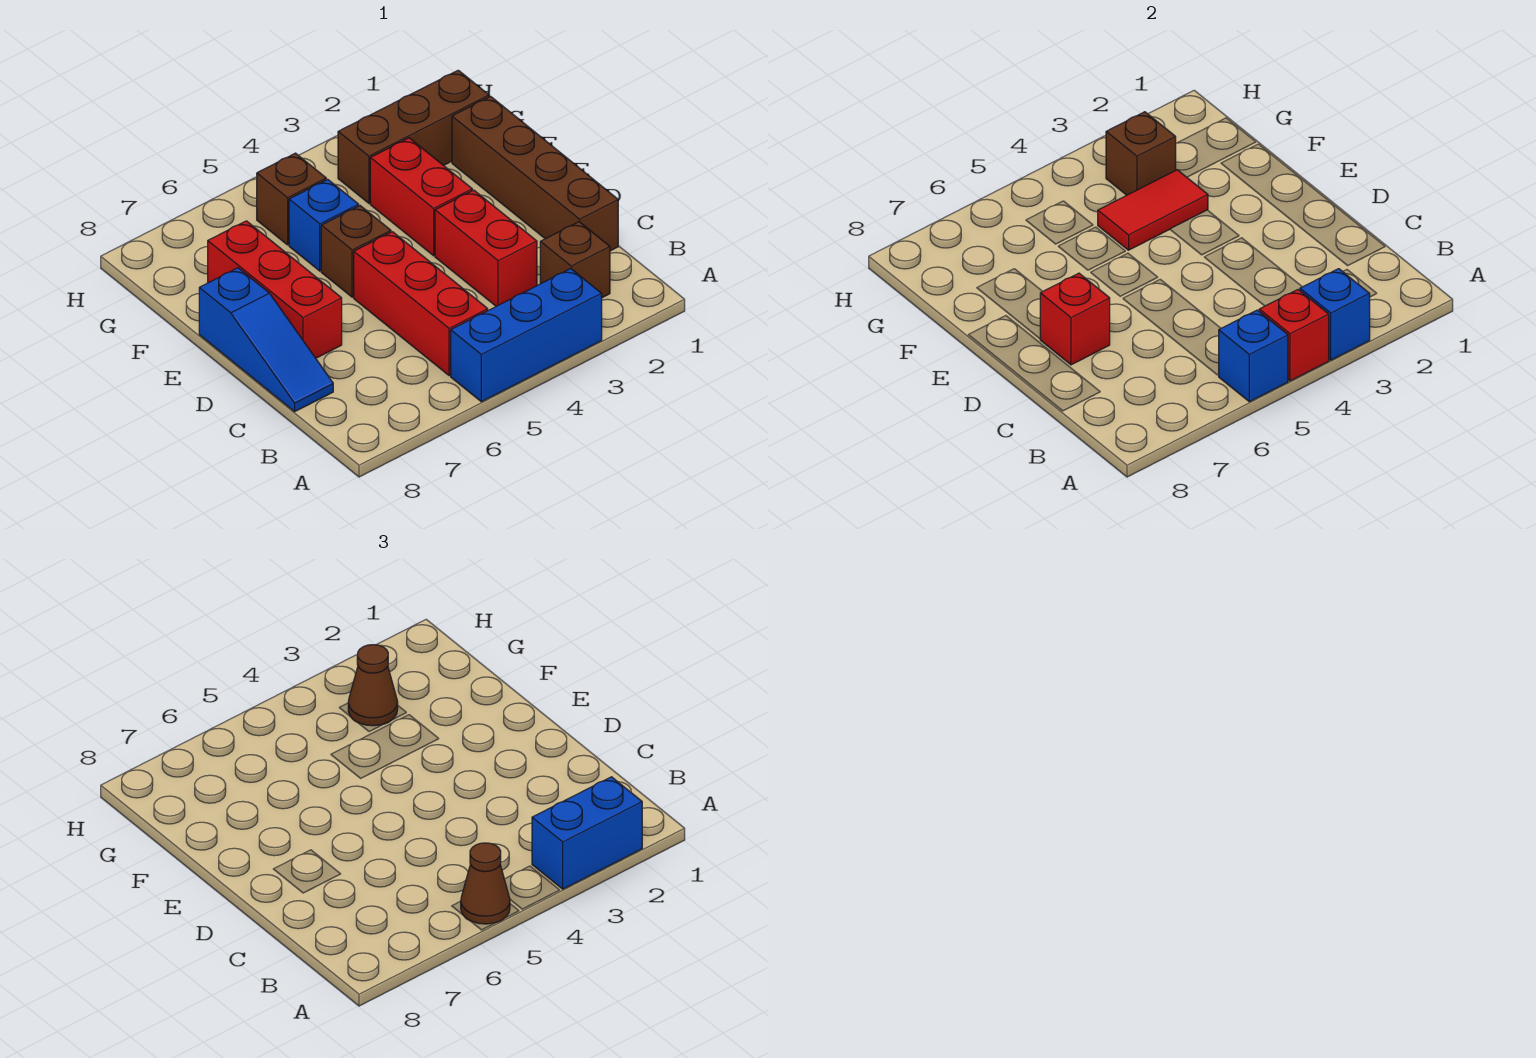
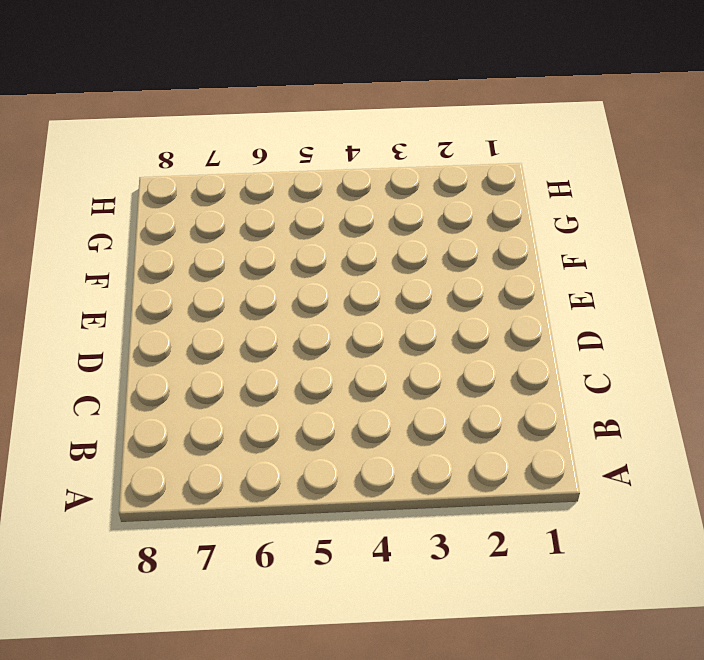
none -> blue 1x3 brick [451,269,602,402]
none -> brown 1x1 brick [540,222,610,298]
none -> red 1x3 brick [354,232,488,376]

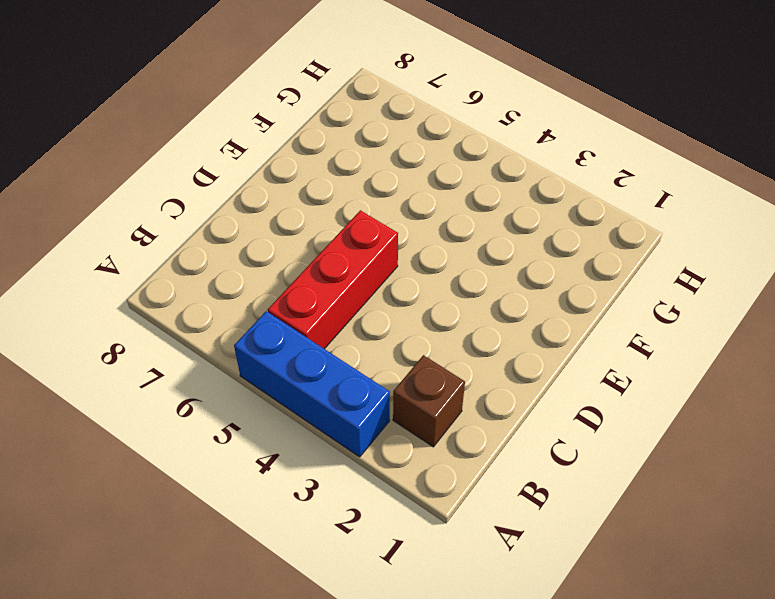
none -> brown 1x4 brick [452,96,618,251]
none -> red 1x2 brick [435,190,537,306]
none -> blue 1x3 slope [199,268,333,412]

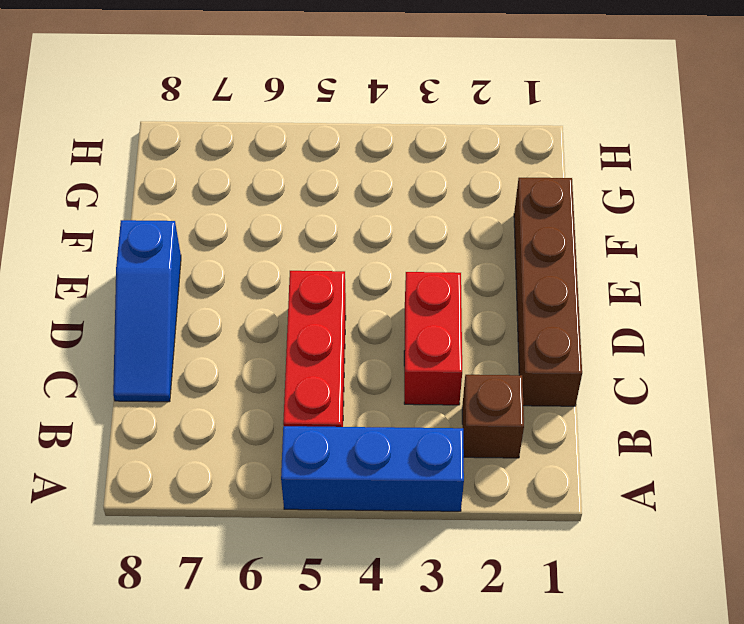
none -> red 1x3 brick [208,221,342,358]
none -> red 1x2 brick [370,138,472,256]
none -> brown 1x1 brick [321,206,391,297]

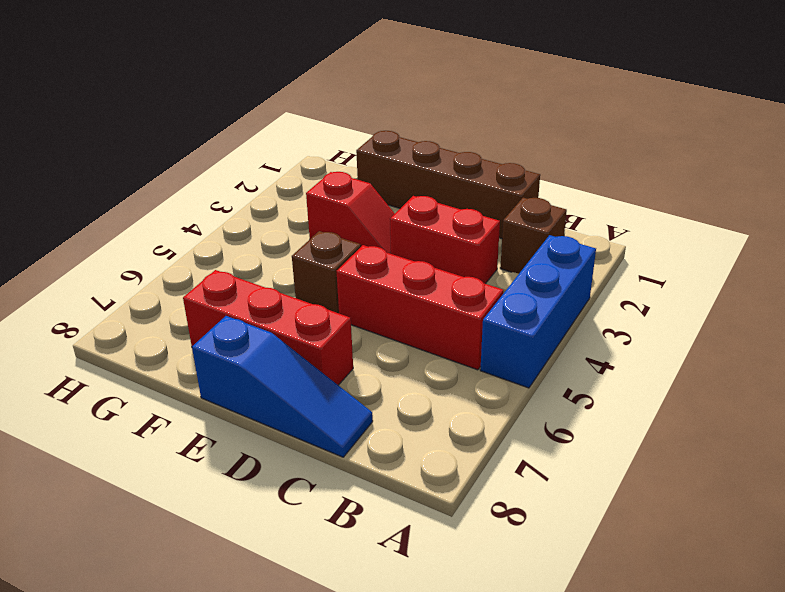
red 1x2 slope [306,172,395,254] -> red 1x2 brick [370,138,472,256]
none -> blue 1x1 brick [289,179,359,271]
none -> brown 1x3 brick [338,70,489,203]
none -> brown 1x1 brick [257,153,326,245]

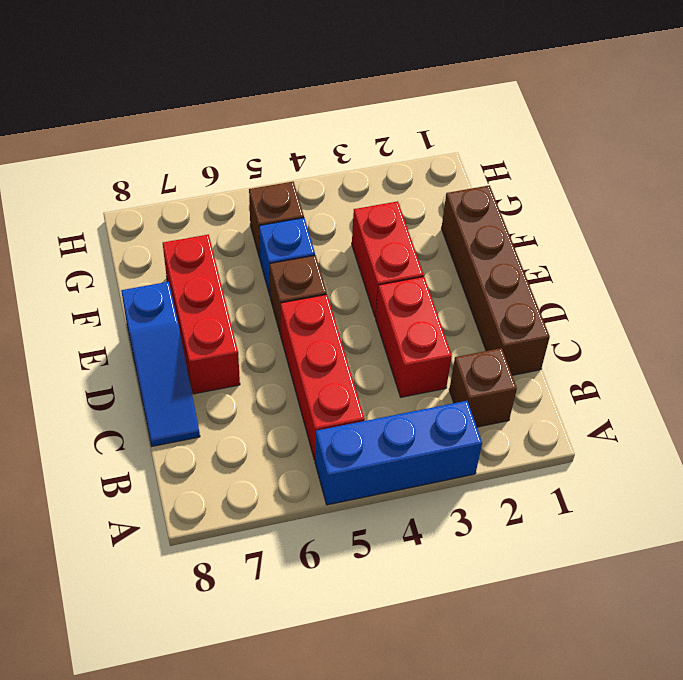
none -> brown 1x3 brick [338,70,489,203]
none -> blue 1x1 brick [1300,269,1370,360]
none -> red 1x1 brick [1259,290,1329,381]

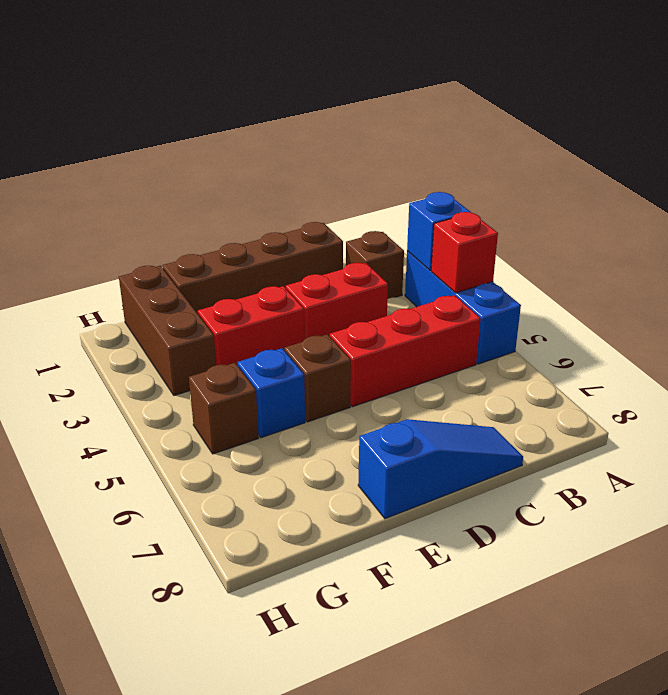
none -> red 1x3 brick [208,221,342,358]
none -> blue 1x1 brick [1219,310,1288,402]
none -> red 1x1 brick [1040,273,1110,365]

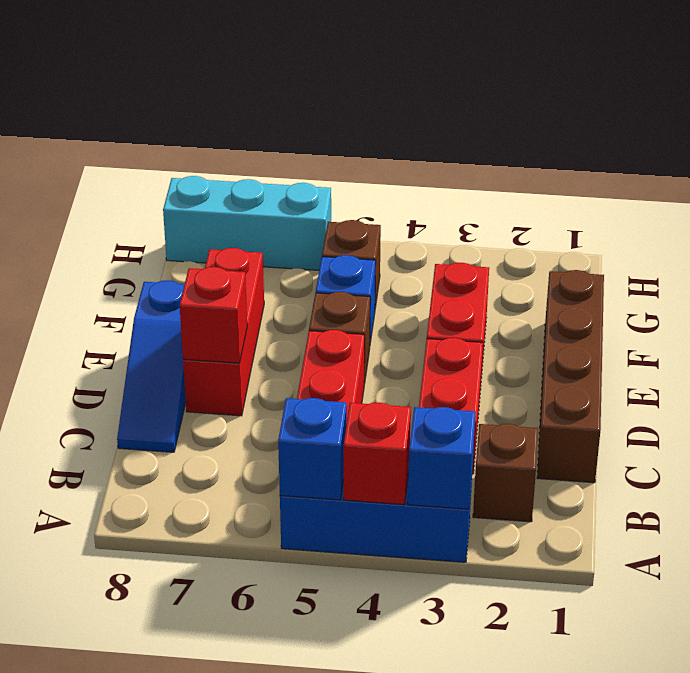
cyan 1x3 brick [163,176,331,270] -> none
none -> brown 1x3 brick [338,70,489,203]
none -> red 1x2 tile [1098,170,1208,250]
none -> brown 1x1 brick [1106,112,1176,195]

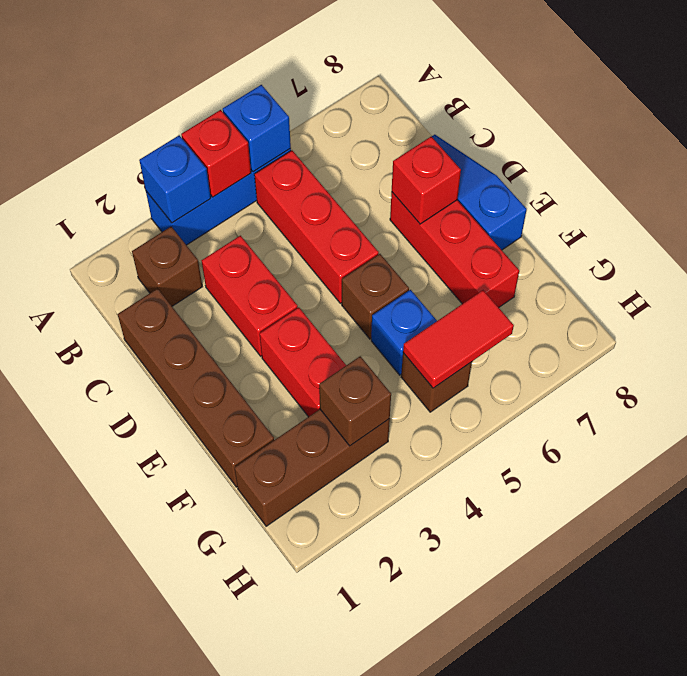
red 1x2 tile [403,290,514,388] -> red 1x2 tile moved to [1098,170,1208,250]
none -> blue 1x2 brick [532,777,642,889]
none -> brown 1x1 cone [461,843,510,924]
none -> brown 1x1 cone [348,645,398,726]

